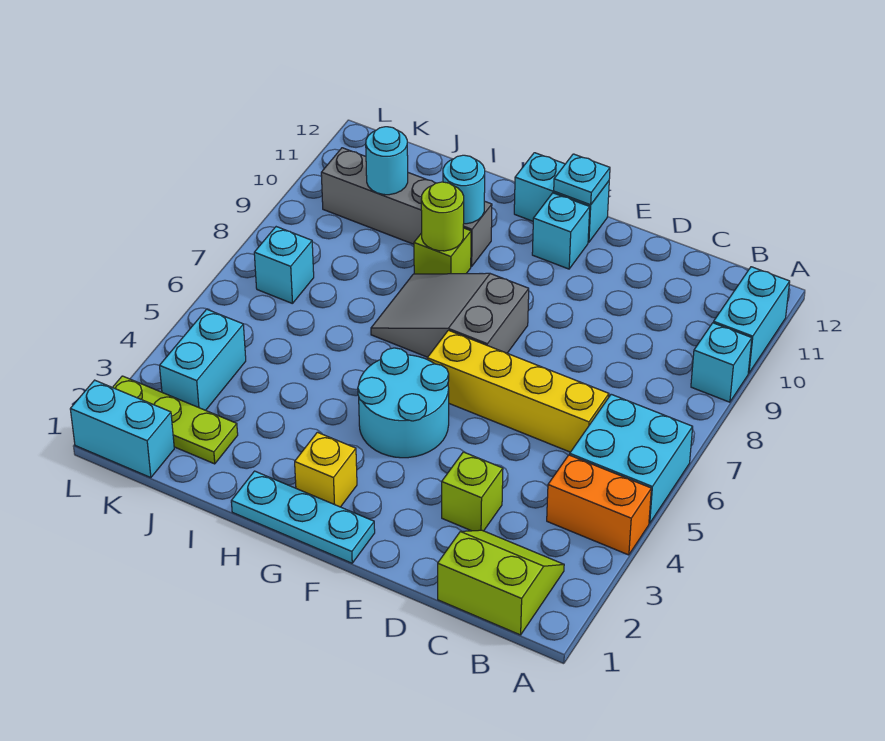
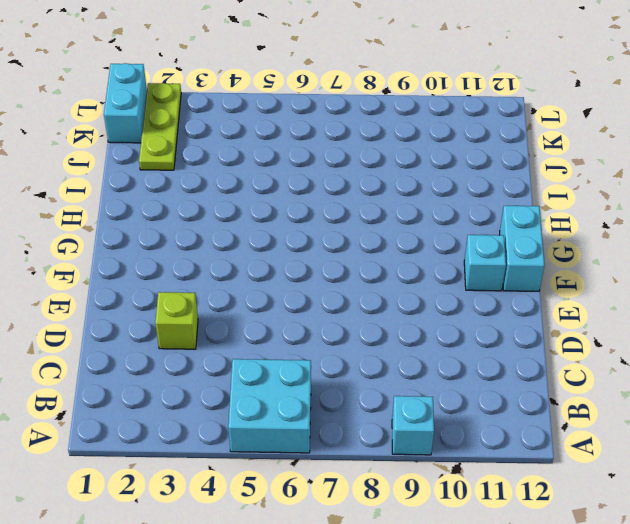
none -> orange 1x2 brick [547,455,651,555]
none -> cyan 1x2 brick [713,267,790,373]
none -> lime 2x2 slope [438,530,564,635]

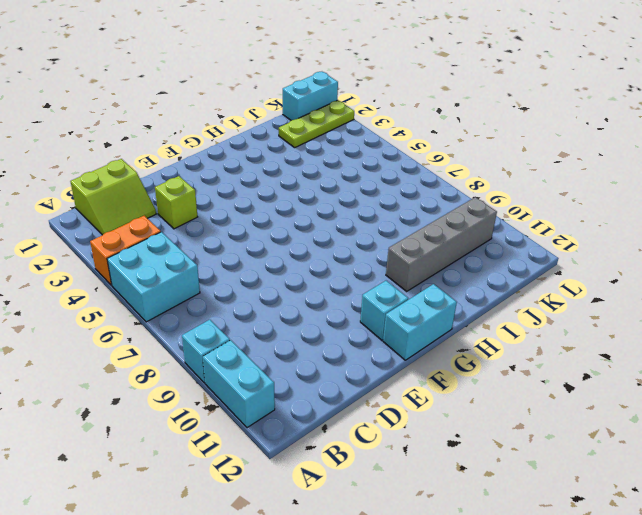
none -> yellow 1x4 brick [427,330,609,452]
none -> cyan 1x3 plate [231,471,375,563]
none -> cyan 2x2 round brick [358,348,449,458]

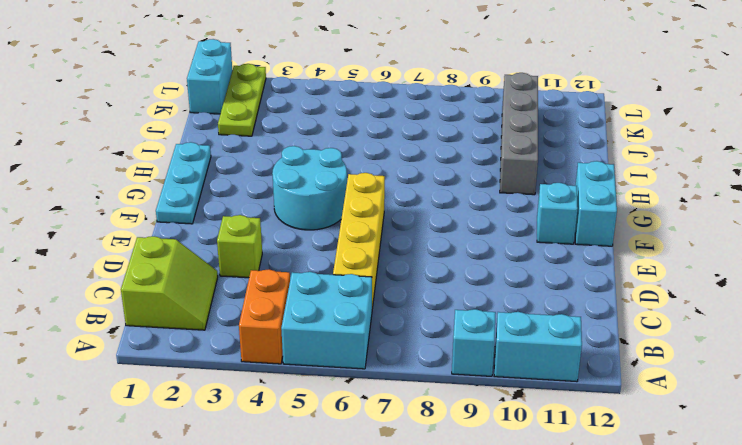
none -> grey 2x3 slope [371,273,529,357]
none -> yellow 1x1 brick [295,432,357,507]
none -> lime 1x1 brick [414,228,471,274]

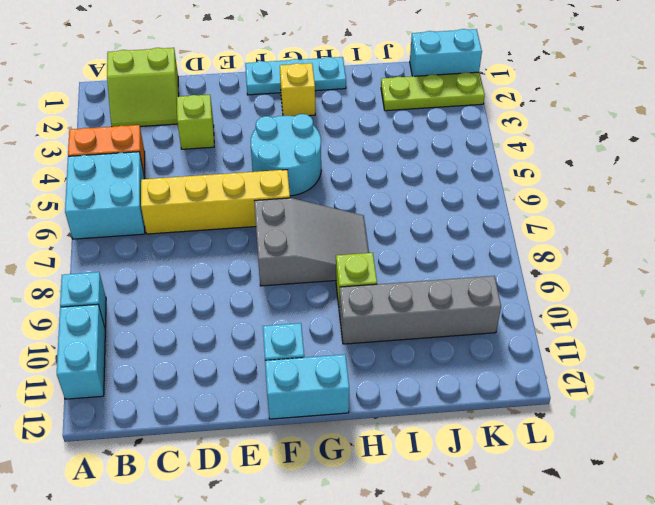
none -> cyan 1x2 brick [160,309,246,410]
none -> cyan 1x1 brick [254,227,314,304]
none -> cyan 1x1 plate [554,154,610,205]

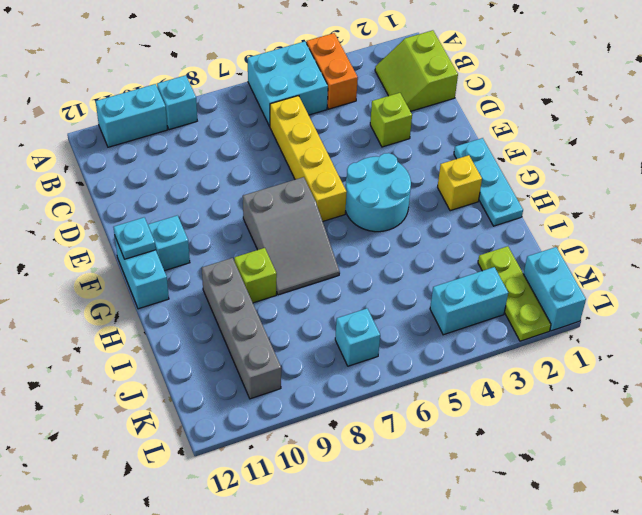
none -> lime 1x1 round brick [421,182,464,251]
none -> cyan 1x1 round brick [443,155,485,224]
none -> cyan 1x1 round brick [366,127,408,195]

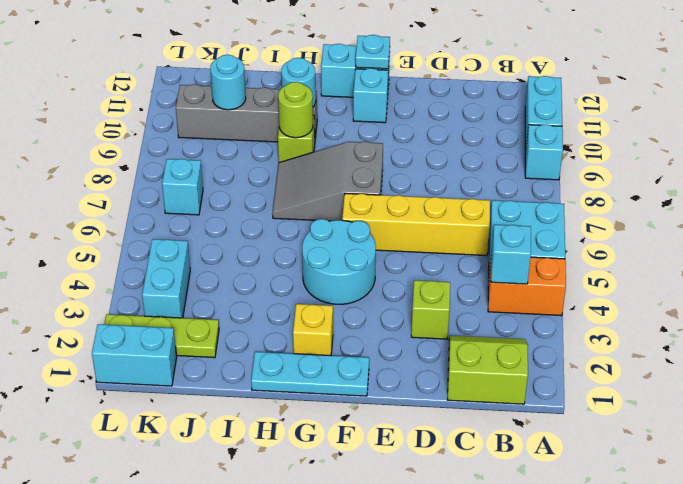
cyan 1x1 brick [491,225,531,284] -> none

